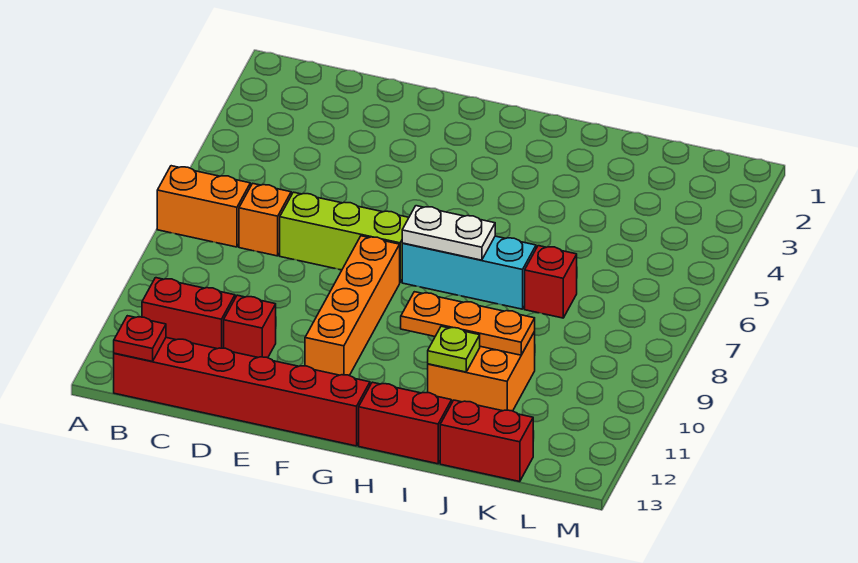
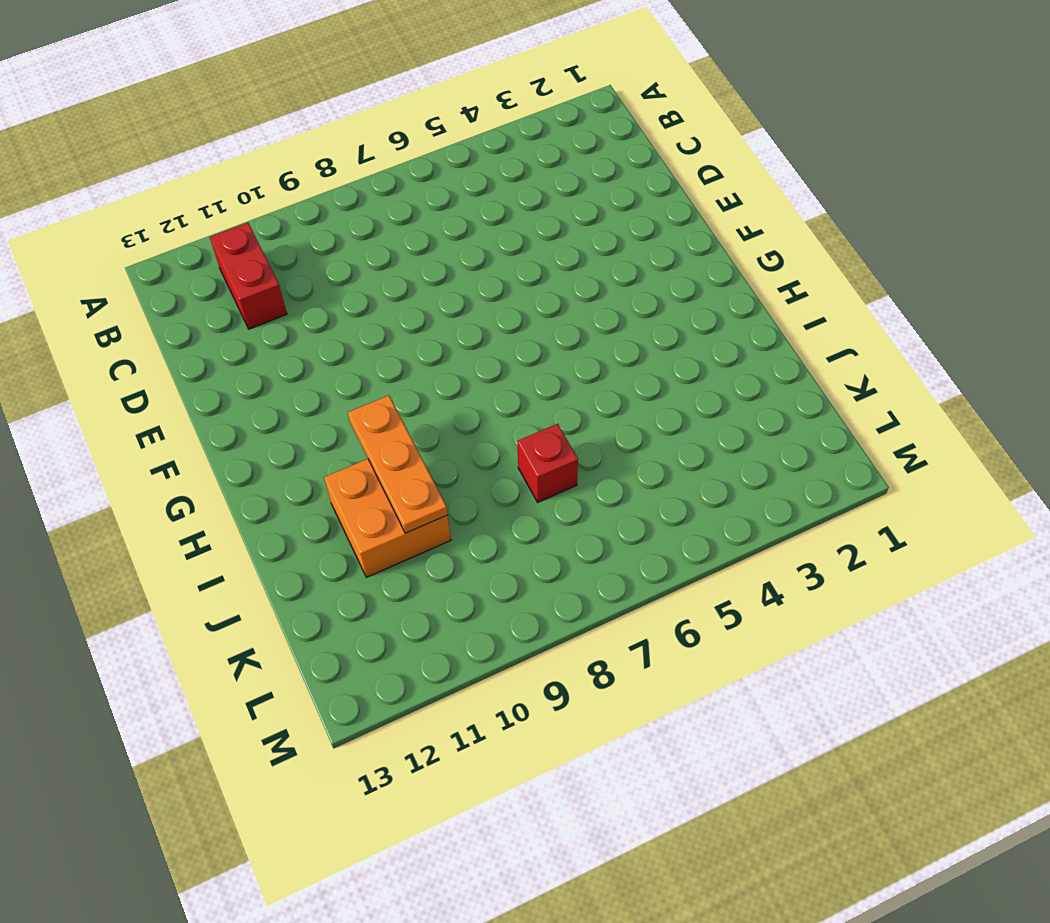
none -> orange 1x2 brick [157,166,250,247]
none -> red 1x6 brick [114,338,370,446]
none -> orange 1x1 brick [239,183,291,256]

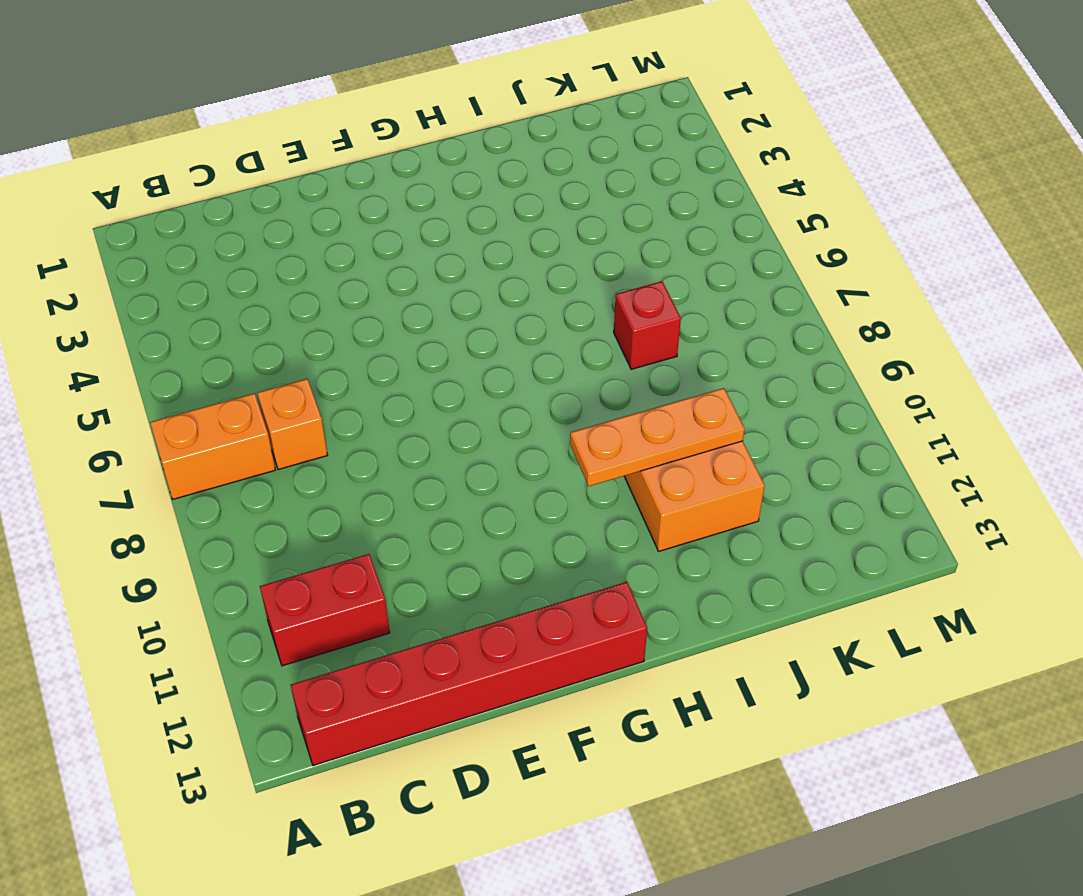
none -> lime 1x3 brick [280,192,409,282]
none -> red 1x1 brick [224,295,276,358]
none -> orange 1x4 brick [305,236,400,376]

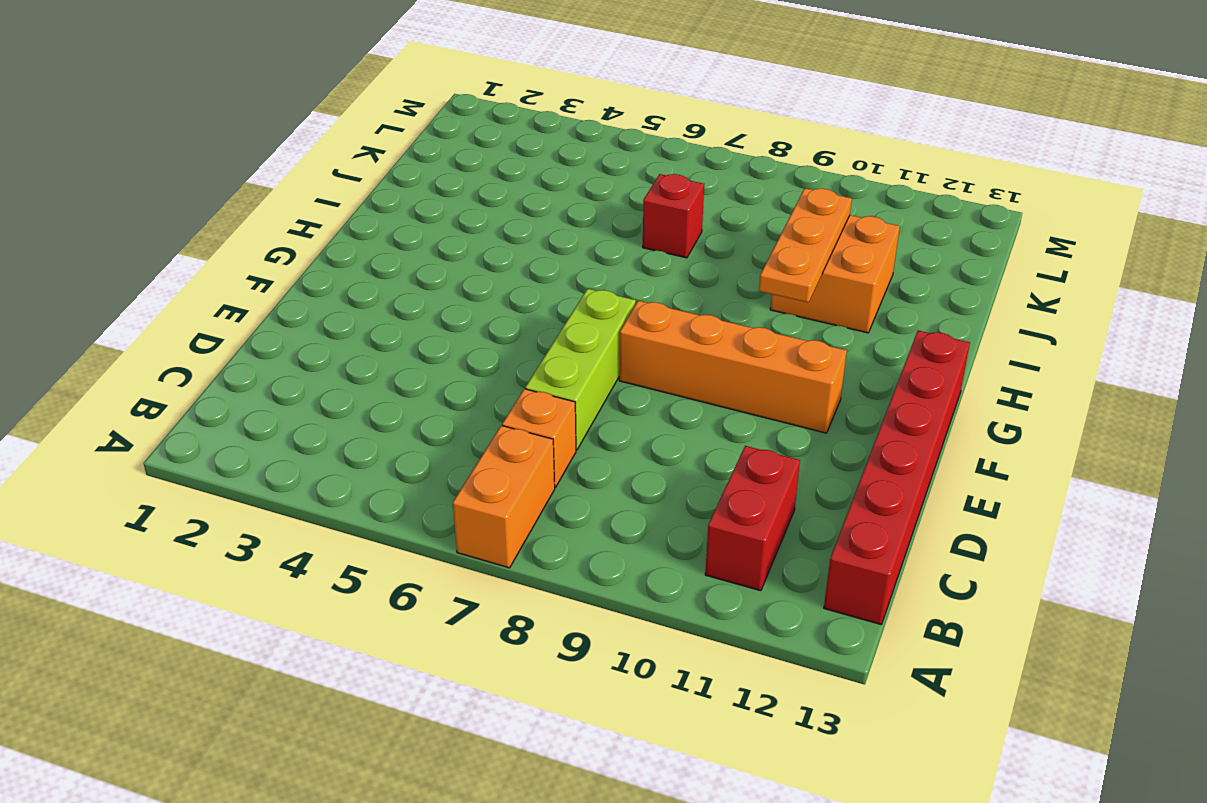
none -> red 1x1 brick [224,295,276,358]
none -> cyan 1x3 brick [402,236,536,309]
none -> red 1x2 brick [359,382,452,464]

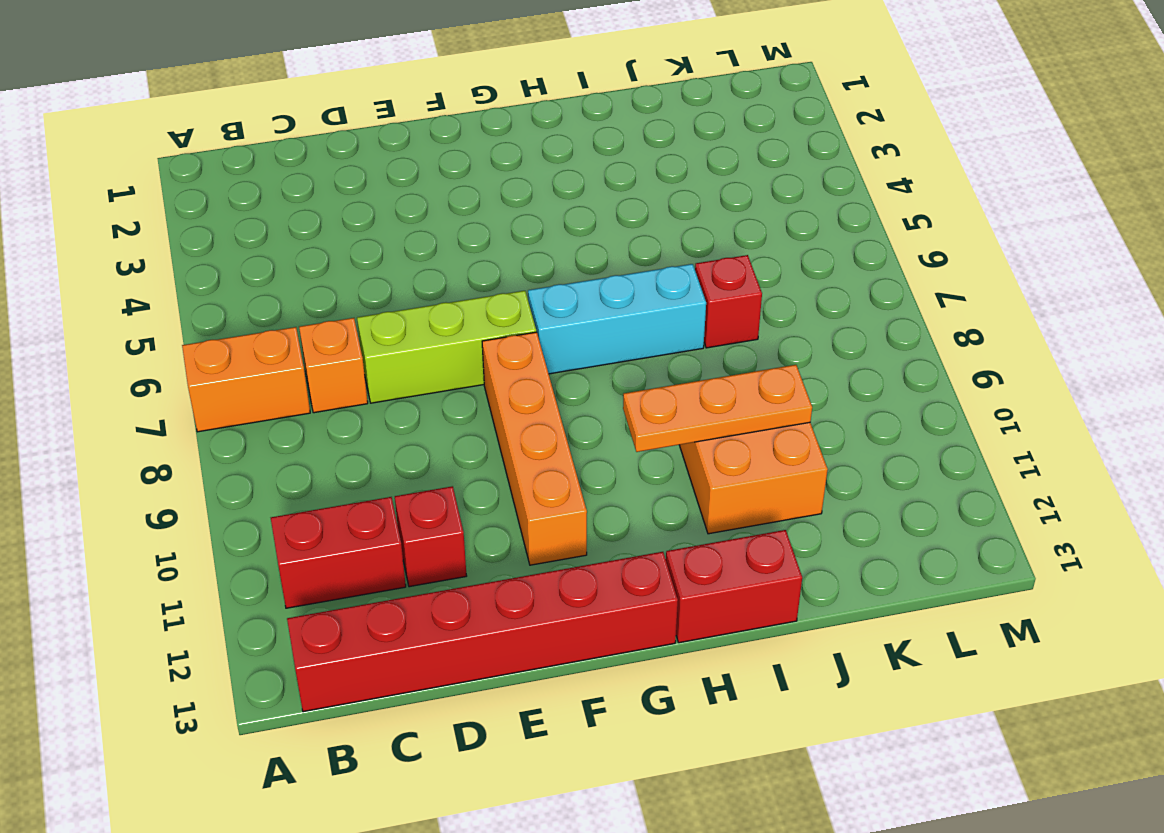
none -> red 1x2 brick [440,400,533,482]
none -> red 1x1 plate [114,316,166,361]
none -> white 1x2 plate [402,206,495,260]

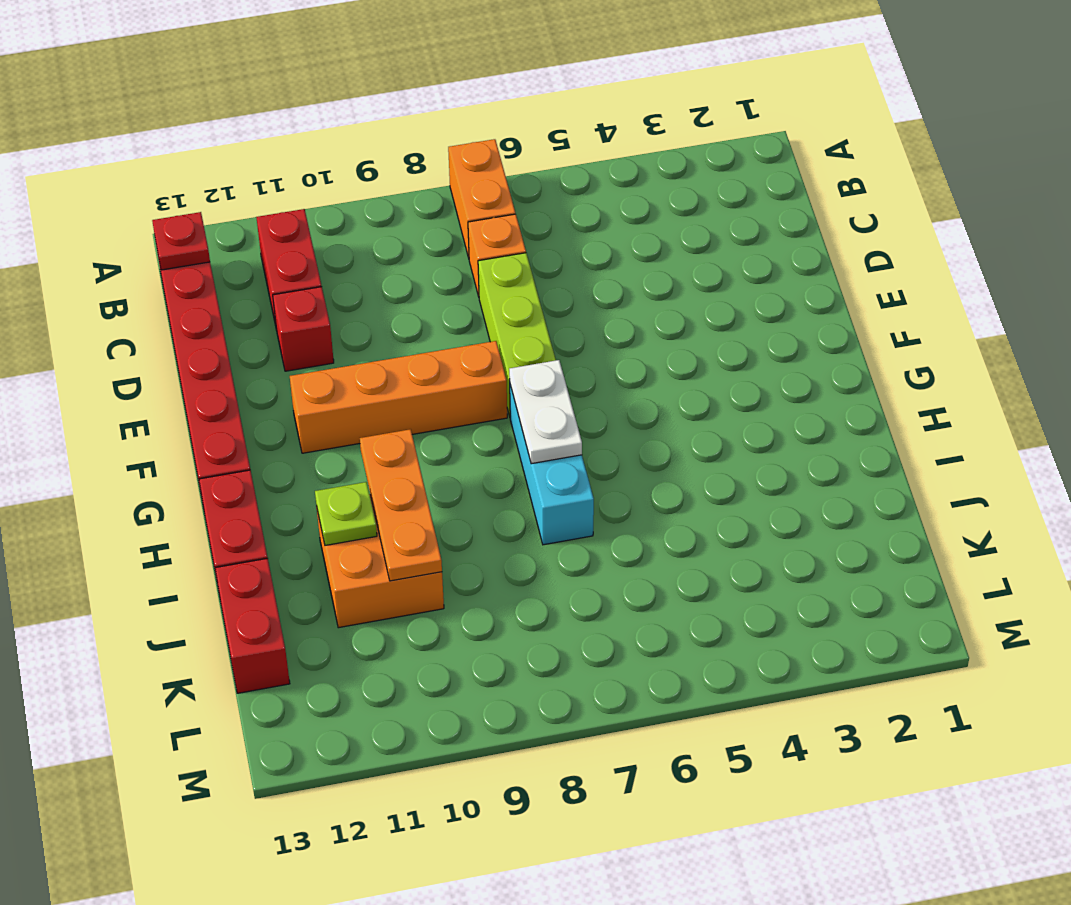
none -> red 1x1 brick [525,246,577,318]

